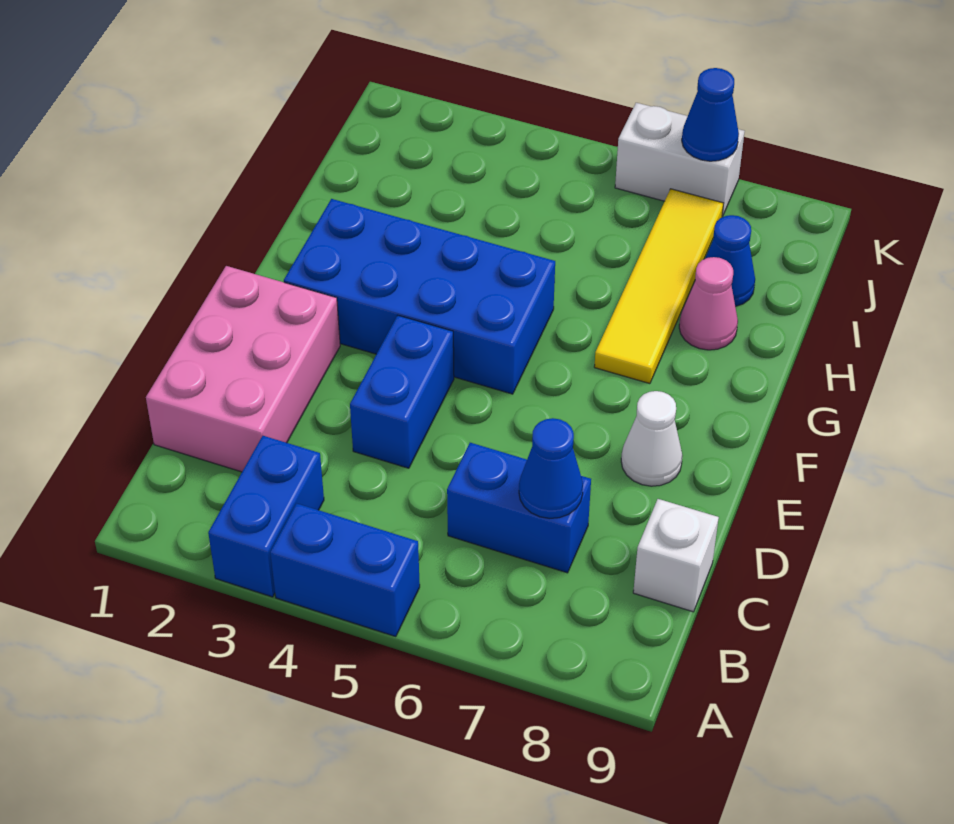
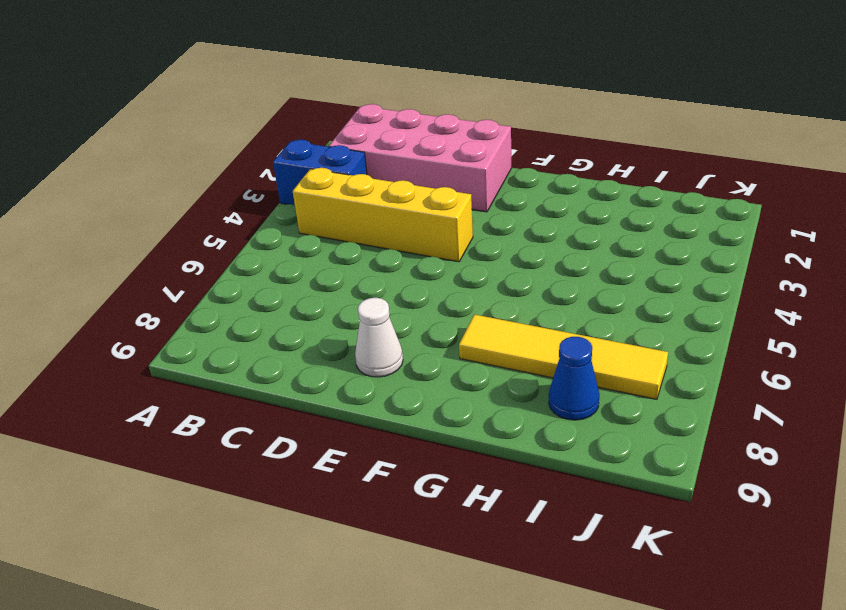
pink 2x4 brick [329,104,512,212] -> pink 2x3 brick [146,266,340,472]
yellow 1x4 brick [293,168,473,262] -> blue 1x2 brick [350,315,454,468]
none -> blue 1x2 brick [270,503,420,637]
none -> blue 1x2 brick [447,443,591,573]
none -> white 1x1 brick [633,499,719,612]

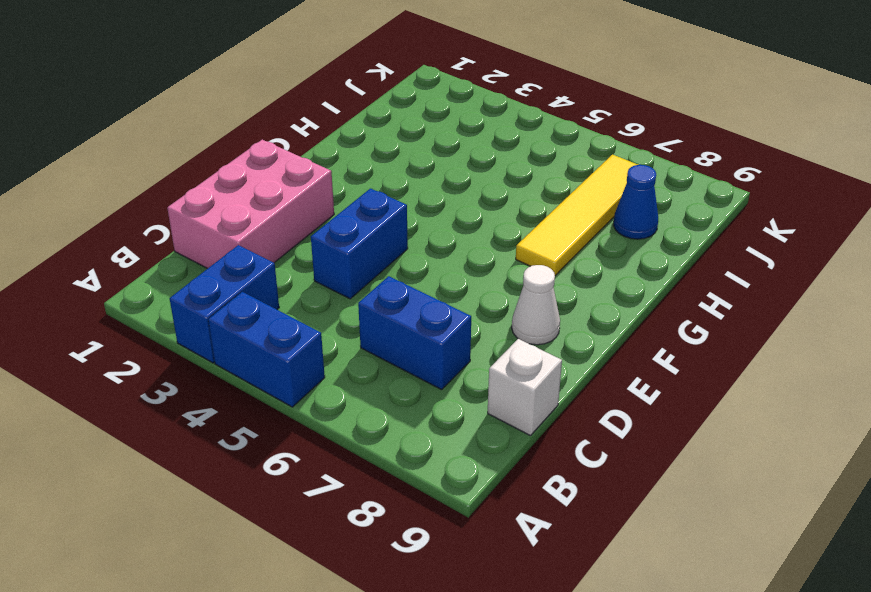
none -> blue 2x4 brick [284,199,555,394]
none -> pink 1x1 cone [679,257,738,350]
none -> white 1x2 brick [615,103,745,217]

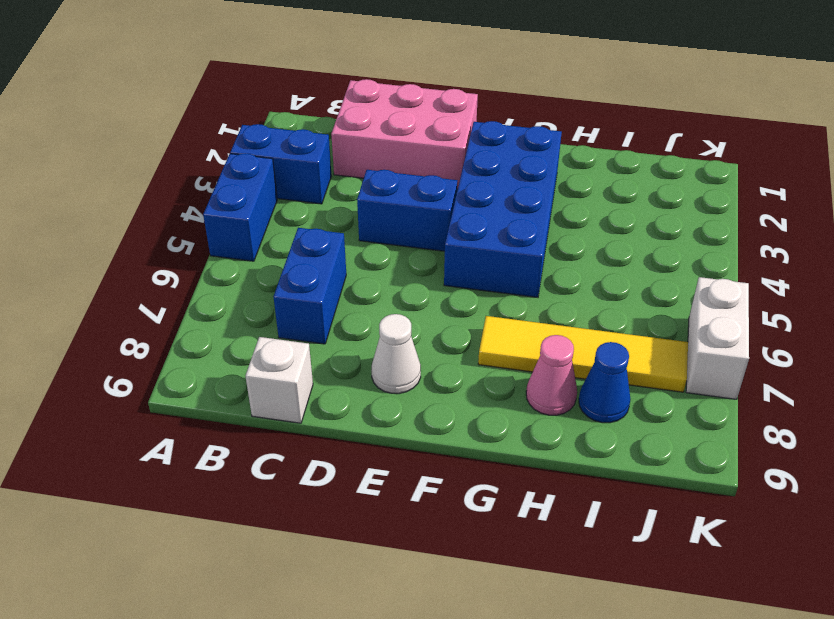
none -> blue 1x1 cone [519,418,583,518]
none -> blue 1x1 cone [682,68,739,161]

